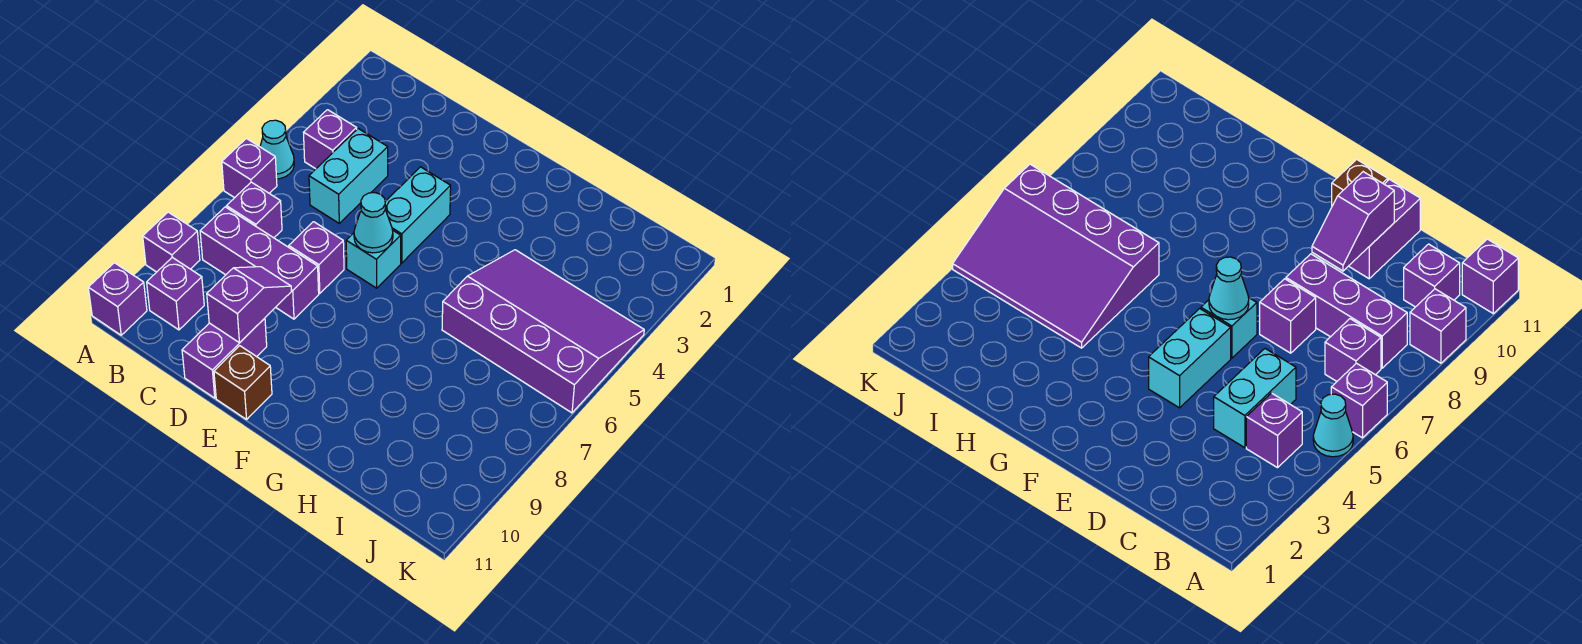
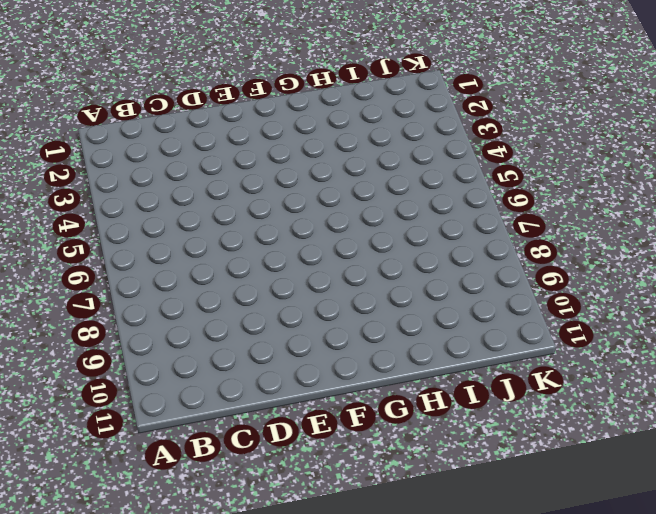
none -> cyan 1x1 cone [260,120,294,179]
none -> purple 1x1 brick [222,138,277,198]
none -> purple 1x1 brick [143,212,200,272]

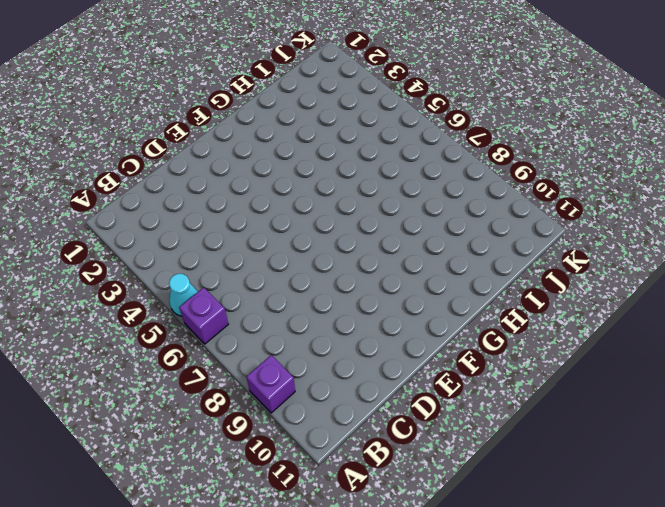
none -> purple 1x1 brick [88,263,147,335]
none -> purple 1x1 brick [304,110,357,169]
none -> purple 1x1 brick [227,182,282,238]

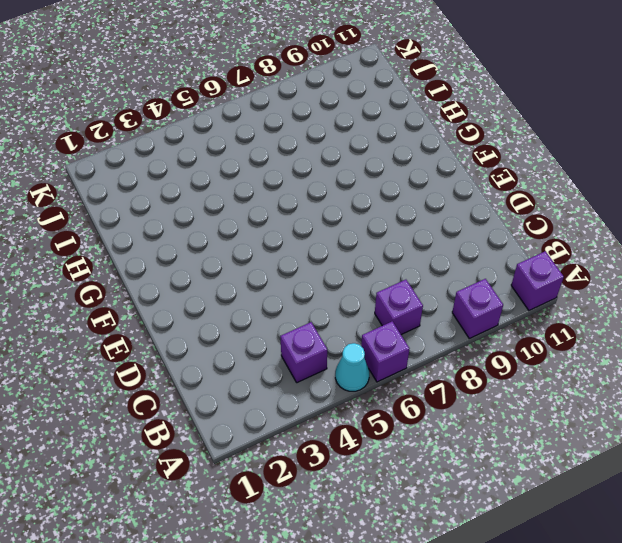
none -> purple 1x3 brick [200,207,319,319]
none -> purple 1x1 brick [147,257,204,330]
none -> cyan 1x2 brick [309,129,388,223]

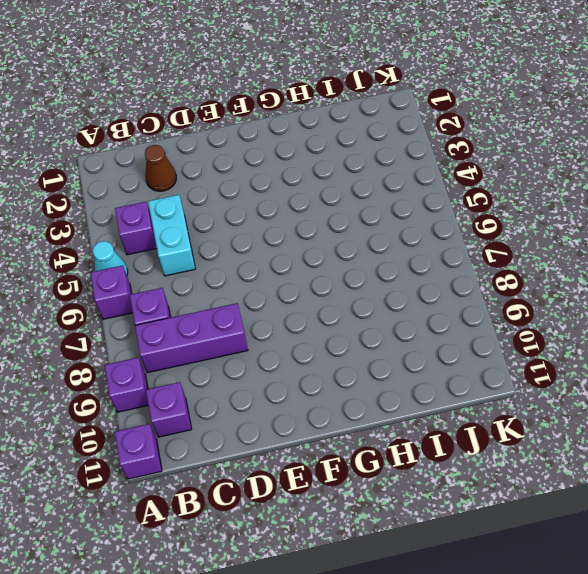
brown 1x1 cone [145,145,176,191] -> none
none -> purple 1x1 brick [289,222,344,294]
none -> purple 1x2 brick [182,318,267,398]
none -> cyan 1x2 brick [385,167,451,263]

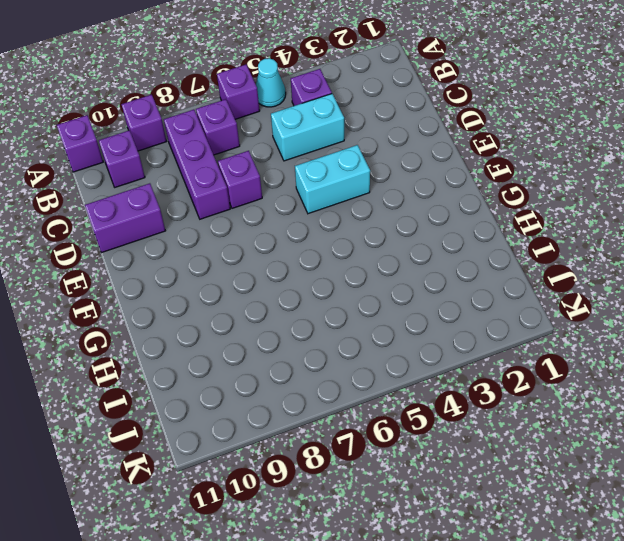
none -> cyan 1x1 brick [346,230,401,288]
none -> brown 1x1 brick [214,346,272,419]
none -> purple 3x4 slope [442,250,644,413]

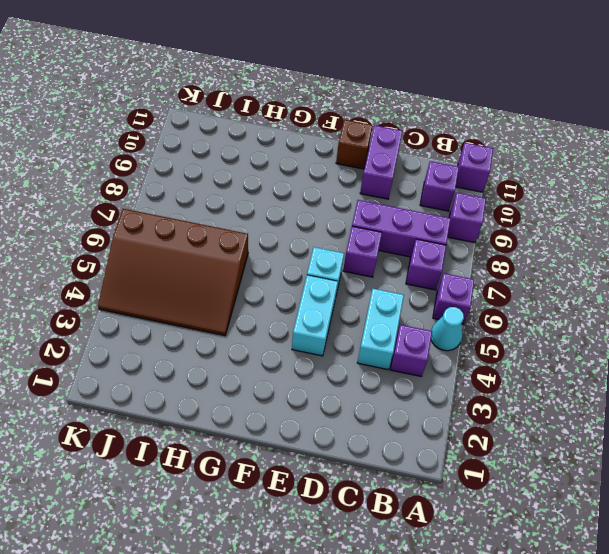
brown 3x4 slope [98,209,248,336] -> purple 3x4 slope [442,250,644,413]
none -> purple 1x2 slope [207,267,291,343]
none -> cyan 1x1 cone [354,193,393,253]

